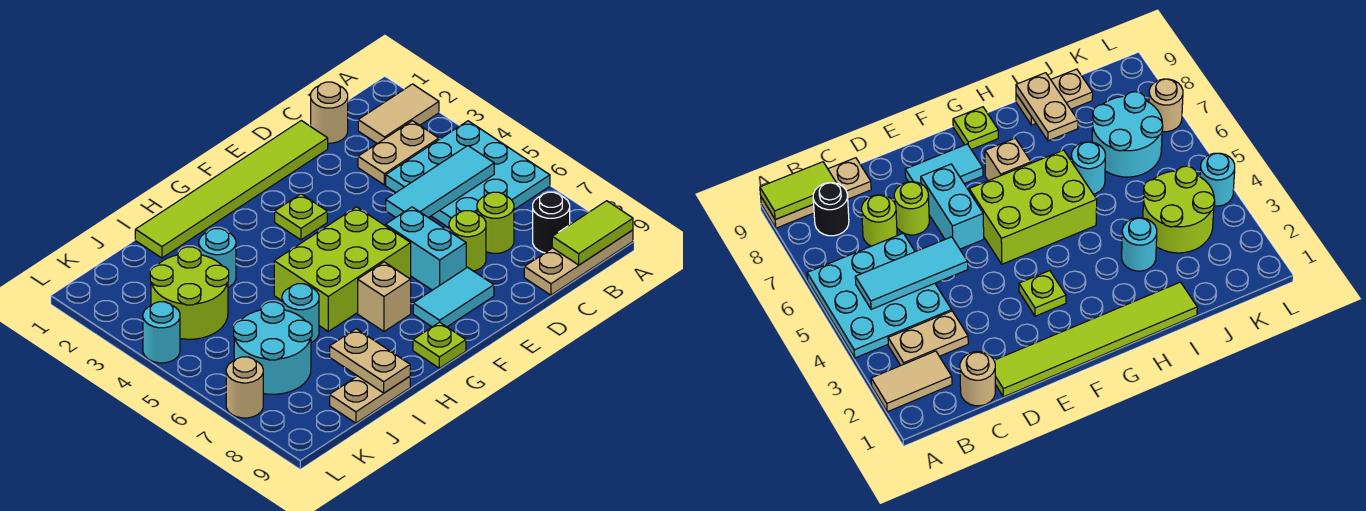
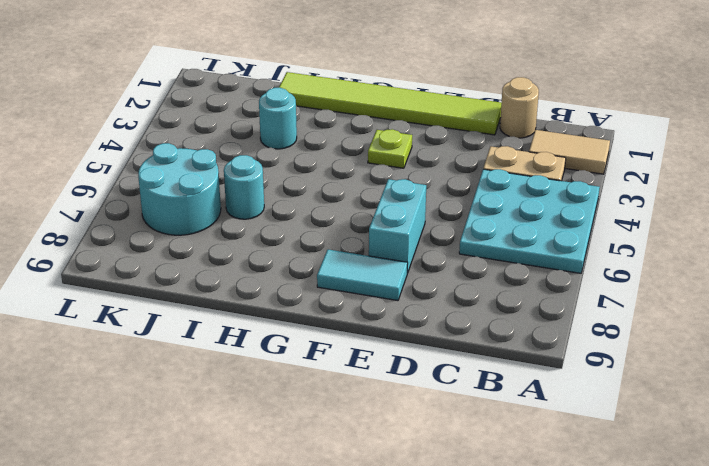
none -> tan 1x3 plate [524,230,633,295]
none -> black 1x1 round brick [533,192,570,253]
none -> lime 1x1 round brick [477,192,514,253]

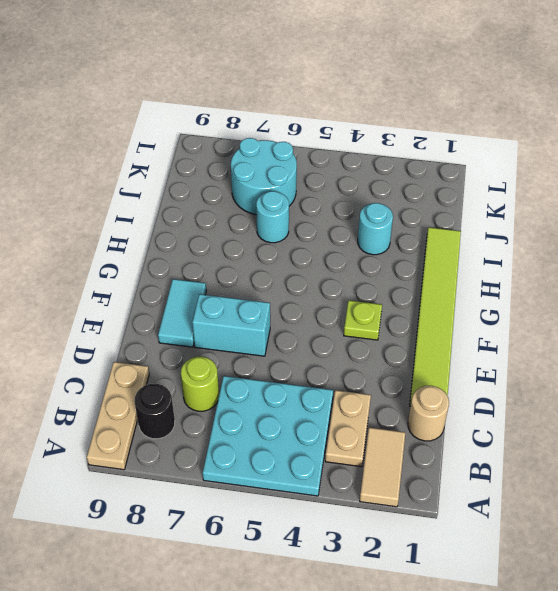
none -> lime 1x1 round brick [449,211,486,271]
none -> lime 2x3 brick [274,207,411,331]
none -> tan 1x1 brick [358,262,411,331]

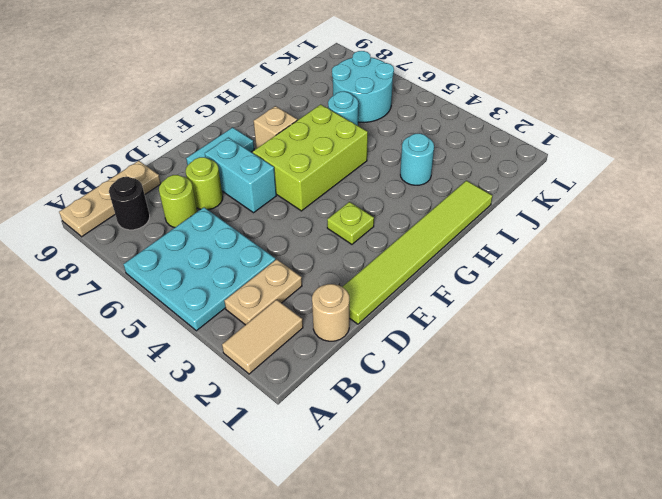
none -> lime 1x1 plate [413,322,466,368]
none -> tan 1x2 plate [330,376,410,423]
none -> lime 2x2 round brick [150,247,229,339]

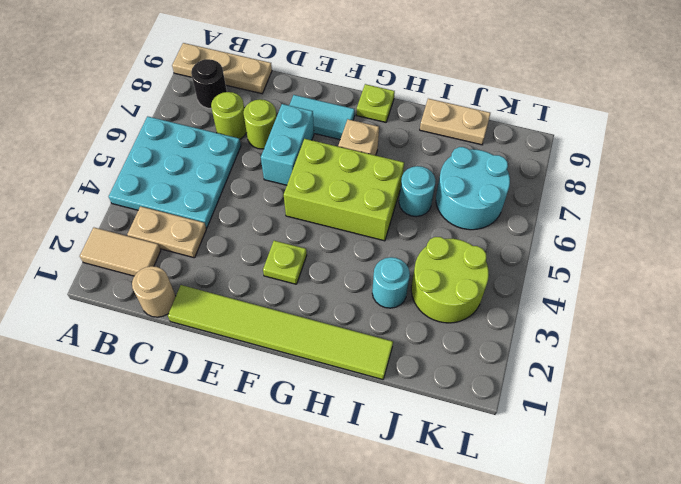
none -> cyan 1x1 round brick [143,302,180,363]
none -> tan 1x1 round brick [226,357,263,418]
none -> lime 1x2 tile [552,201,633,265]

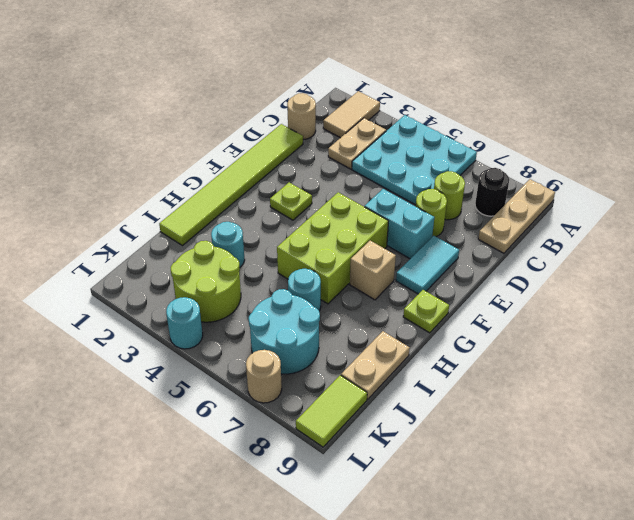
lime 1x2 tile [296,375,367,447] -> lime 1x2 tile moved to [552,201,633,265]
none -> cyan 1x3 tile [386,146,494,218]
none -> tan 1x2 plate [330,329,410,393]

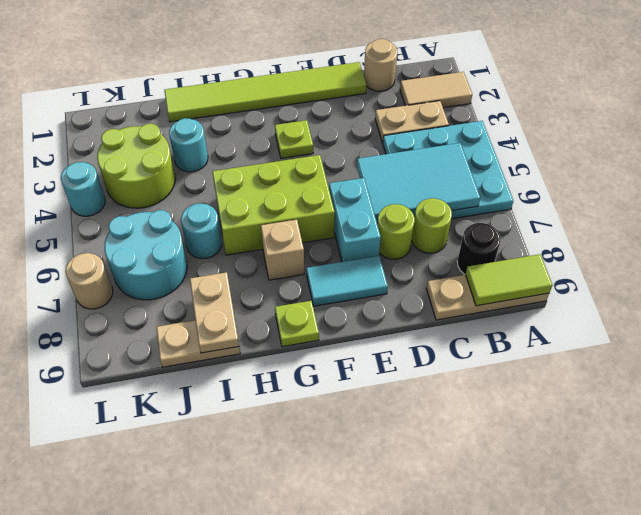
cyan 2x3 tile [357,143,480,222] -> cyan 1x3 tile [386,146,494,218]

